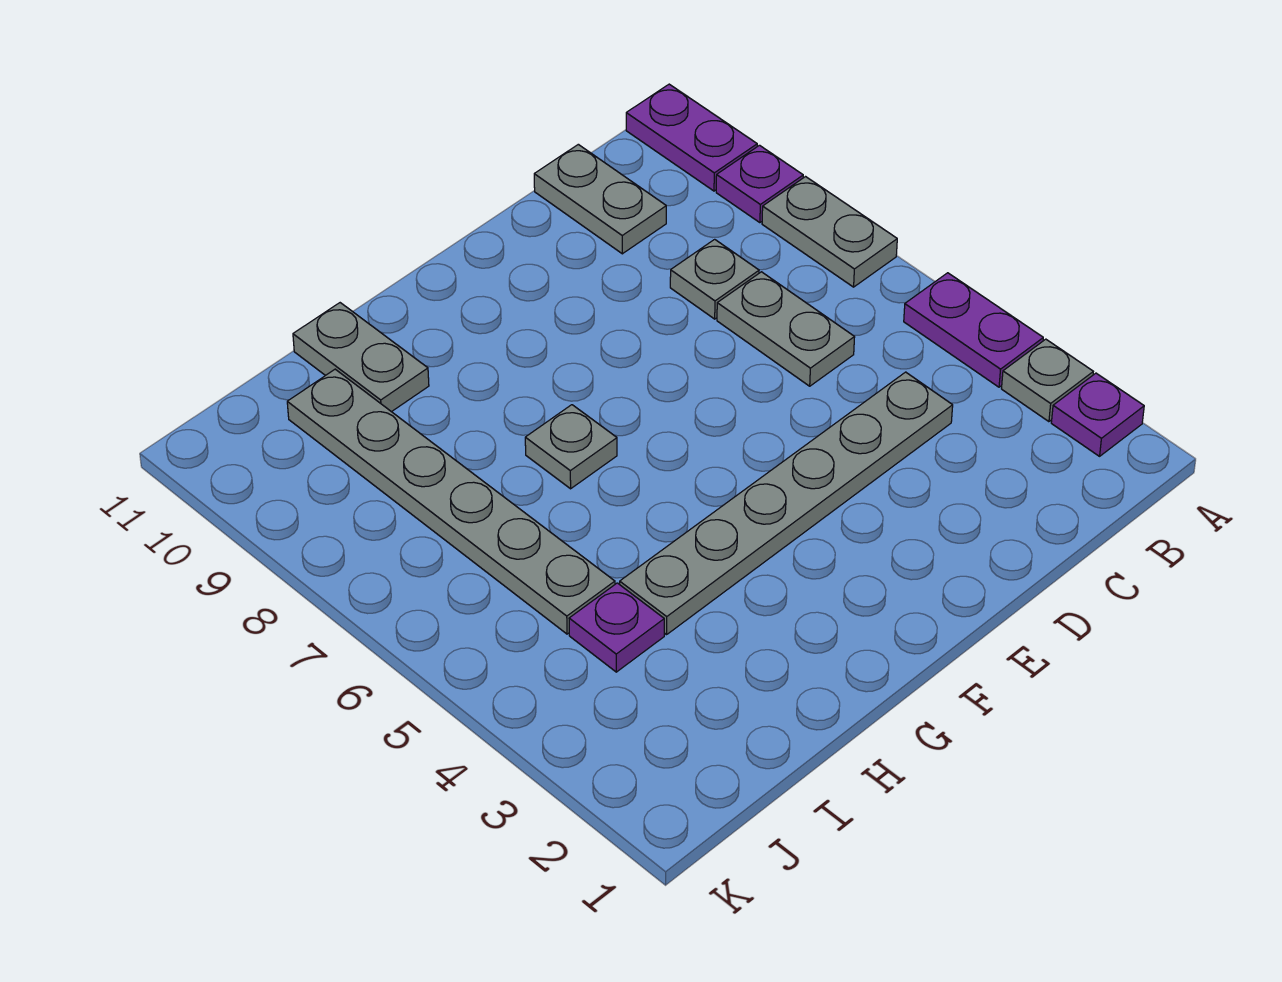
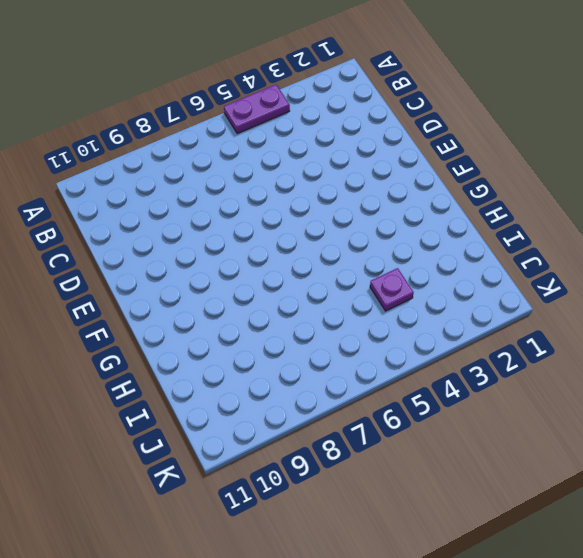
none -> purple 1x1 plate [1051,373,1144,456]
none -> grey 1x1 plate [1002,339,1093,422]
none -> grey 1x2 plate [762,177,897,287]

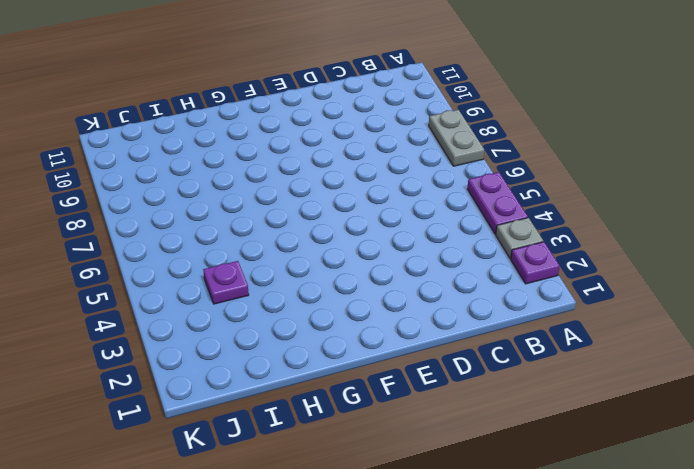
none -> purple 1x1 plate [716,145,803,223]
none -> purple 1x2 plate [626,84,757,191]
none -> grey 1x6 plate [620,372,953,635]

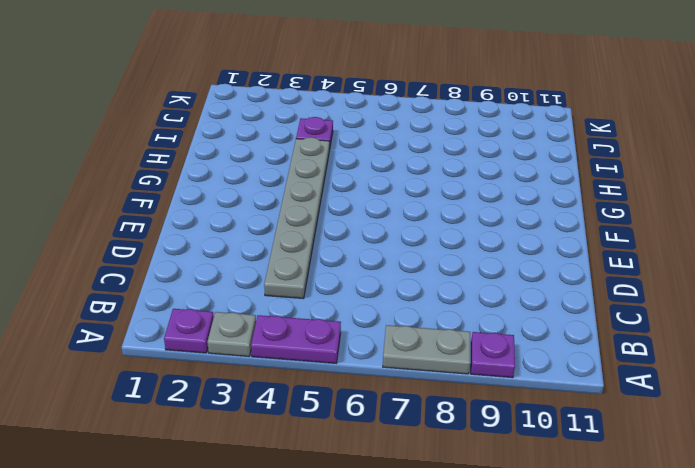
none -> purple 1x2 plate [626,84,757,191]
none -> grey 1x2 plate [717,272,855,386]
none -> grey 1x1 plate [670,239,759,319]

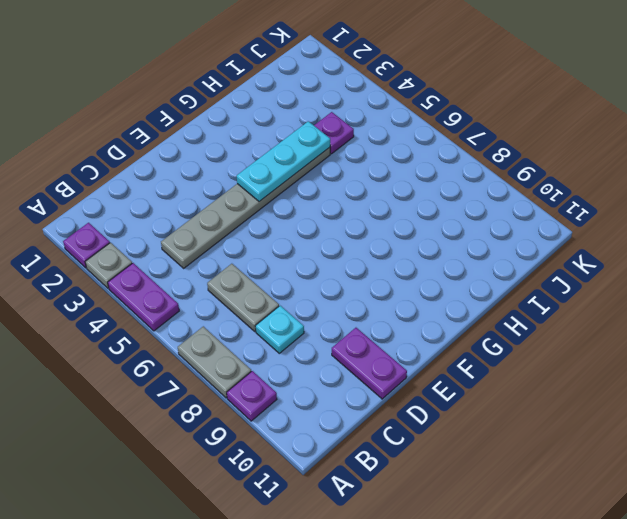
cyan 1x1 plate [255,306,304,353] -> grey 1x1 plate [670,239,759,319]
purple 1x2 plate [332,328,407,399] -> purple 1x2 plate moved to [626,84,757,191]
cyan 1x3 plate [237,121,330,202] -> none
none -> grey 1x2 plate [534,144,666,254]
none -> grey 1x1 plate [525,405,617,489]
none -> grey 1x2 plate [293,303,429,412]

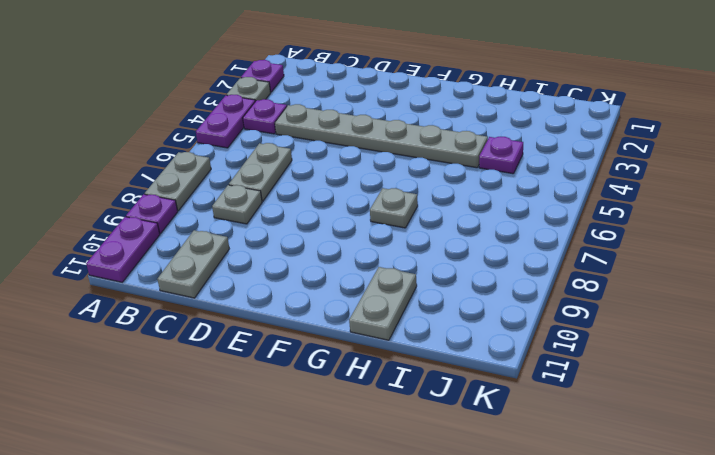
purple 1x1 plate [243,99,287,134] -> none
none -> grey 1x6 plate [287,369,615,634]

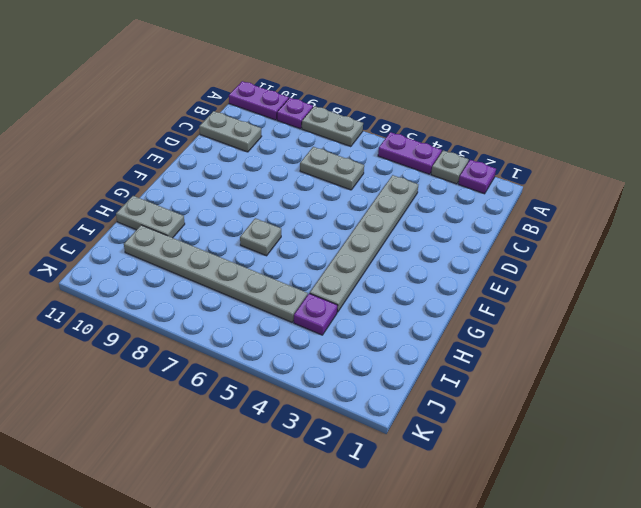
none -> grey 1x1 plate [670,239,759,319]

